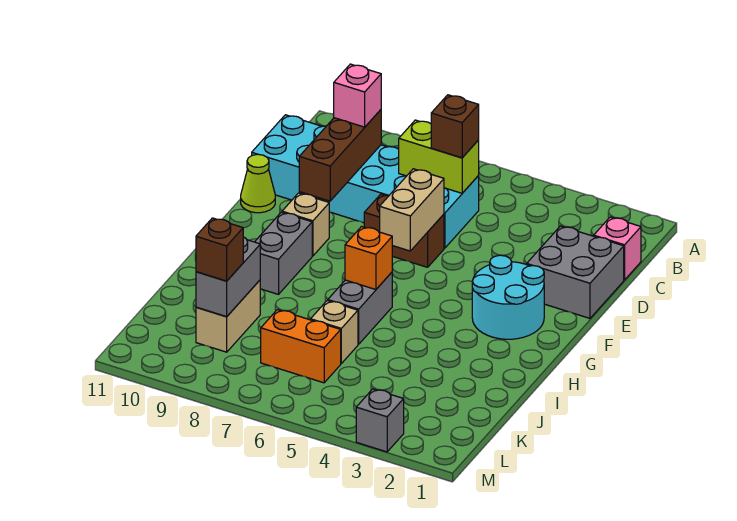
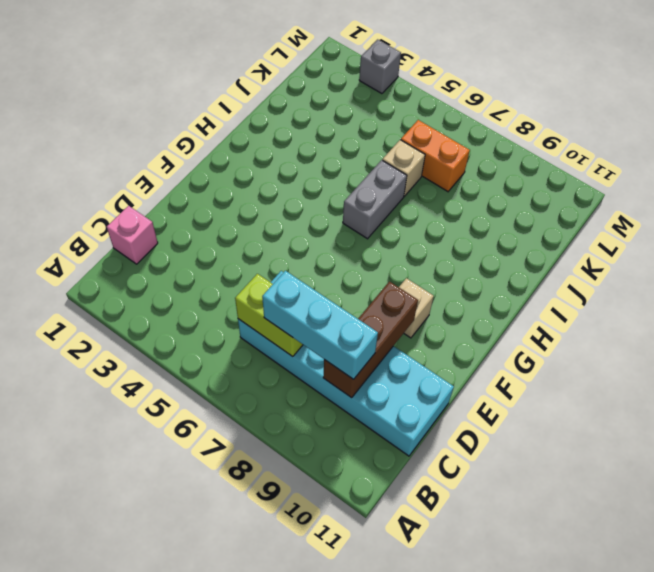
cyan 1x3 brick [262,271,378,379] -> pink 1x1 brick [334,64,381,127]
none -> grey 2x2 brick [527,226,624,318]
none -> brown 1x2 brick [364,194,444,267]
none -> lime 1x1 cone [241,154,275,213]

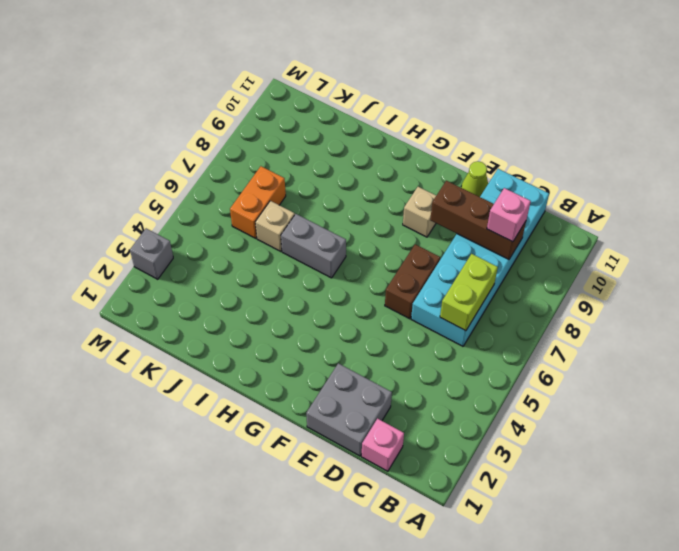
none -> cyan 2x2 round brick [472,255,544,339]
none -> grey 1x2 brick [255,212,312,294]
none -> tan 1x2 brick [196,280,260,352]

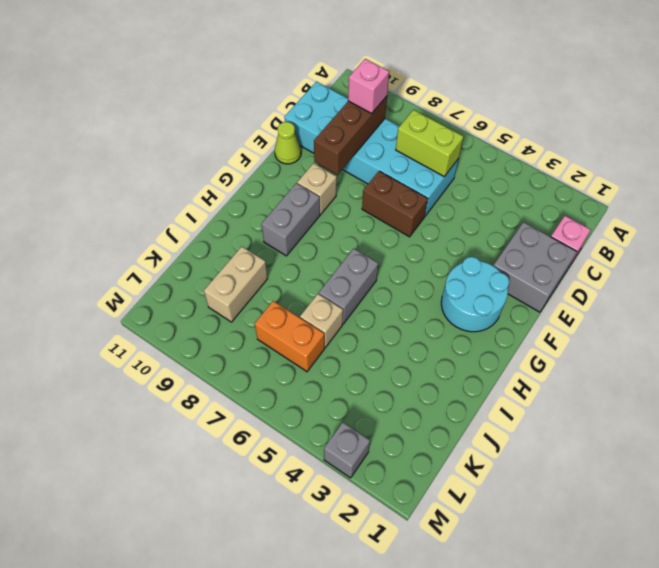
none -> tan 1x2 brick [380,169,444,251]
none -> orange 1x1 brick [345,227,392,290]
none -> grey 1x2 brick [196,237,260,317]

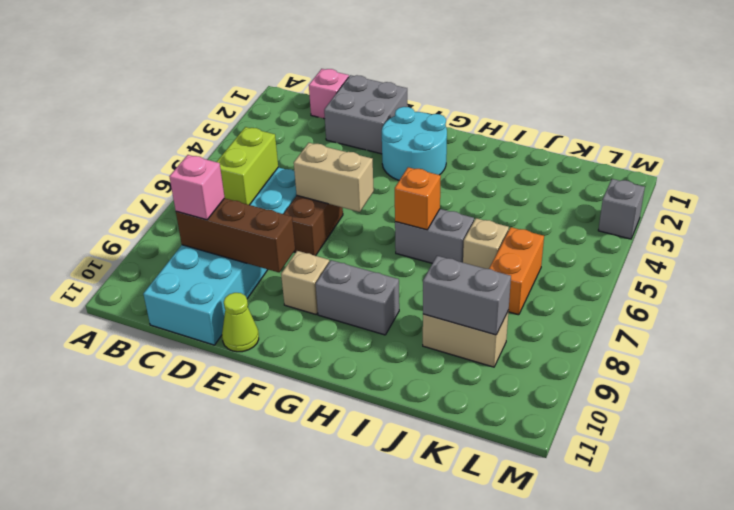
none -> brown 1x1 brick [431,95,479,158]
none -> brown 1x1 brick [196,218,243,281]

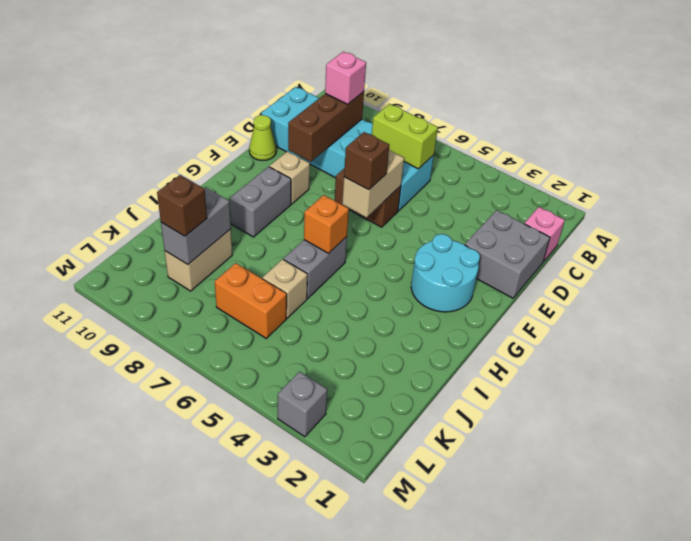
brown 1x1 brick [344,132,389,190] -> brown 1x1 brick moved to [431,95,479,158]

